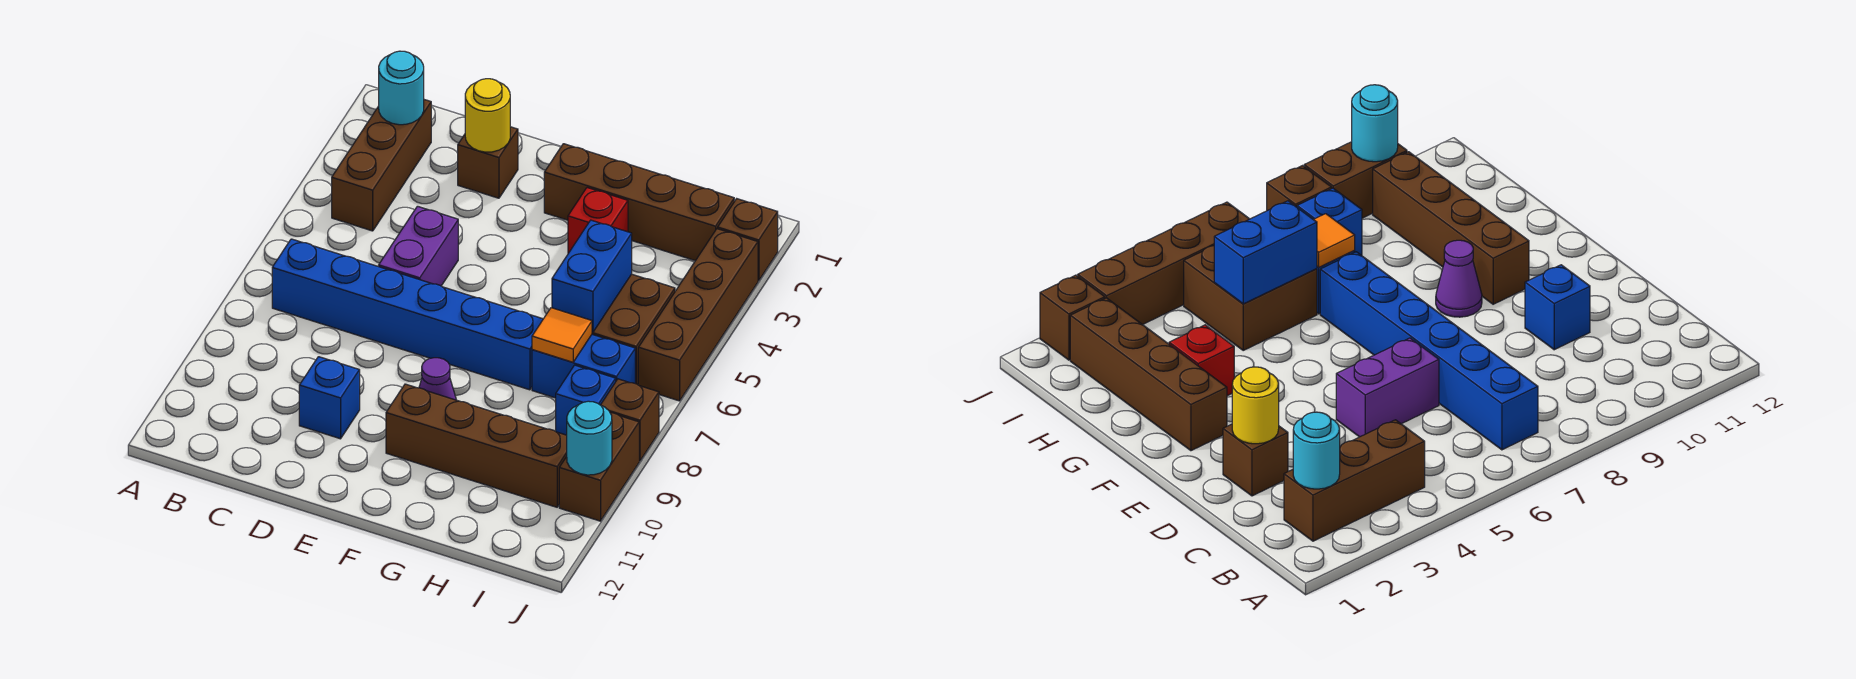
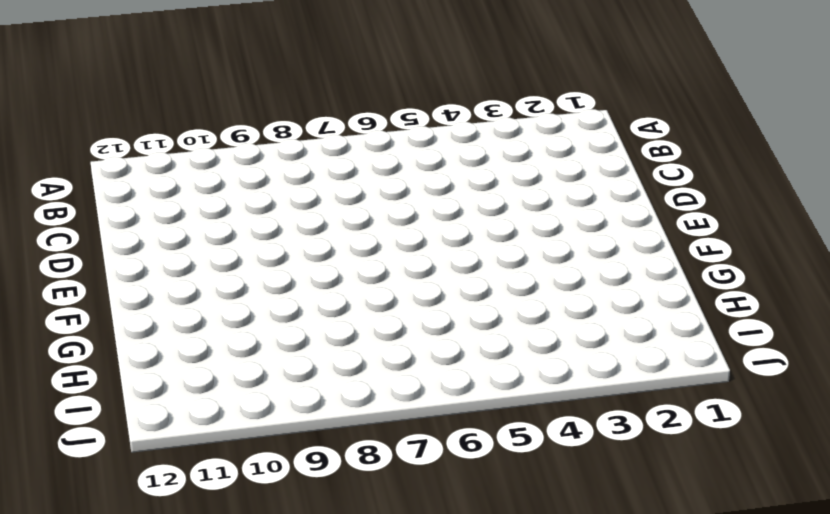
none -> brown 1x3 brick [332,100,431,231]
none -> blue 1x6 brick [272,239,543,390]
none -> brown 1x1 brick [458,127,518,198]

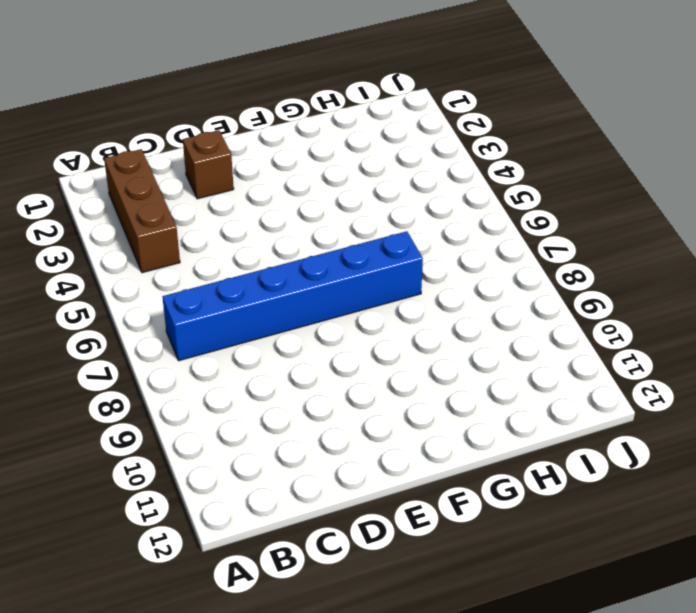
none -> purple 1x2 brick [379,206,458,286]
none -> blue 1x1 brick [299,357,360,439]
none -> brown 1x4 brick [544,144,734,261]

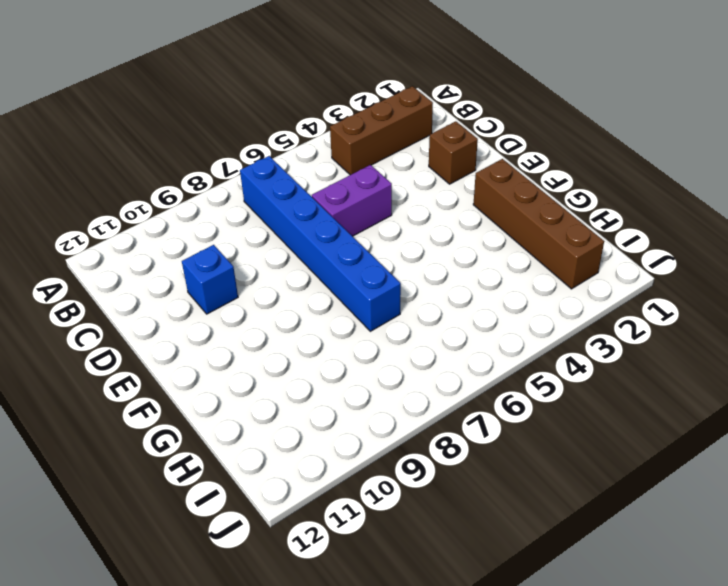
none -> purple 1x1 cone [419,358,456,400]
none -> brown 1x4 brick [386,384,567,507]
none -> red 1x1 brick [568,188,628,253]

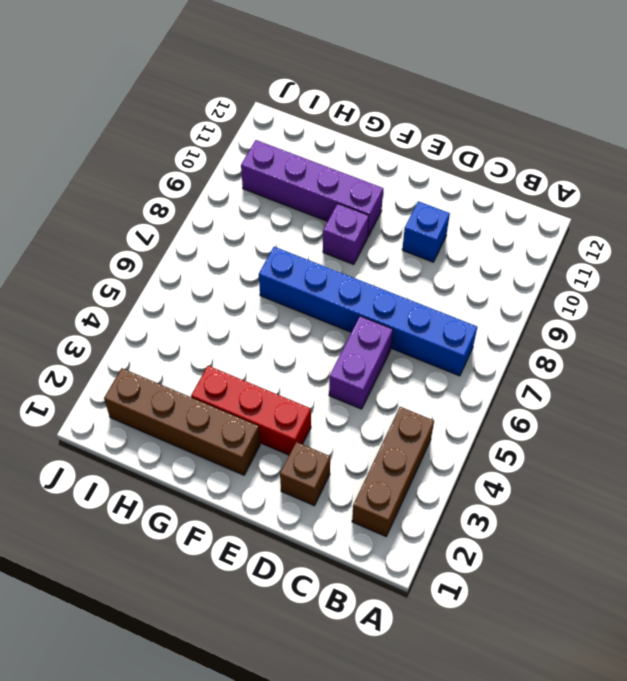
red 1x3 brick [191,366,311,455] -> red 1x1 brick [568,188,628,253]
purple 1x1 brick [323,204,369,265] -> purple 1x1 cone [419,358,456,400]
purple 1x4 brick [241,140,383,236] -> brown 1x4 brick [386,384,567,507]
none -> brown 2x2 brick [592,274,675,385]
none -> blue 1x2 brick [532,334,635,398]
none -> blue 1x1 brick [556,365,616,435]

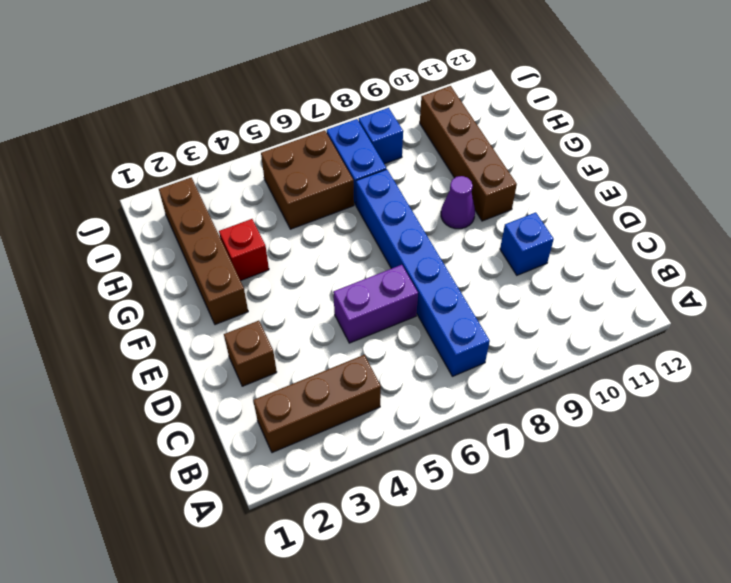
none -> brown 1x1 brick [718,199,778,281]
none -> brown 1x4 brick [638,229,758,401]
none -> brown 1x1 brick [601,379,659,461]

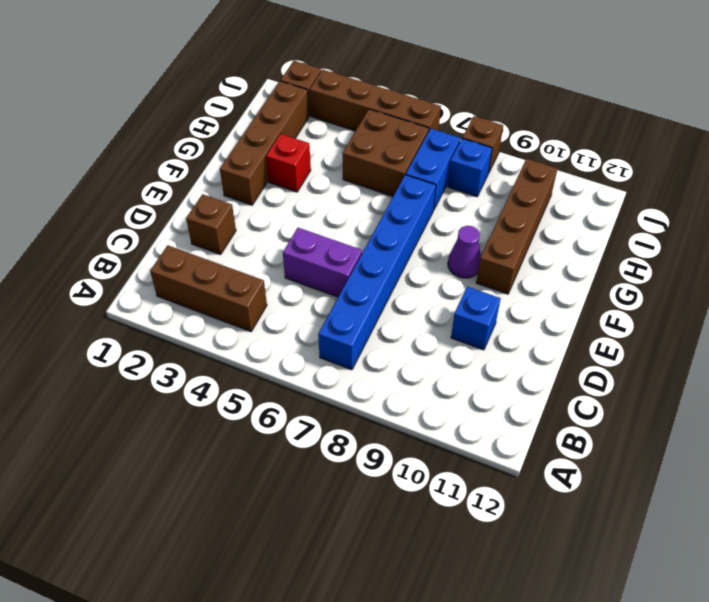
none -> brown 1x2 brick [559,413,639,521]
none -> cyan 1x1 round brick [379,51,424,125]
none -> yellow 1x1 round brick [465,79,510,152]

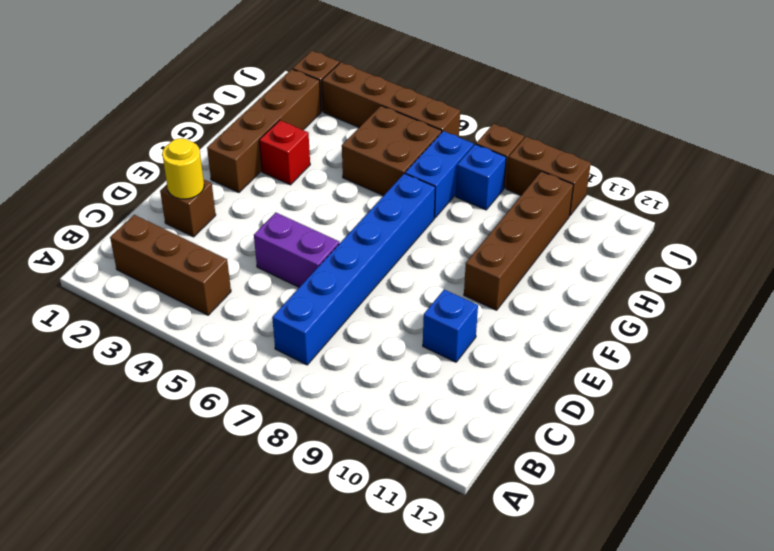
none -> purple 1x1 cone [419,358,456,400]
none -> cyan 1x1 round brick [379,51,424,125]
none -> blue 1x2 brick [552,220,632,332]

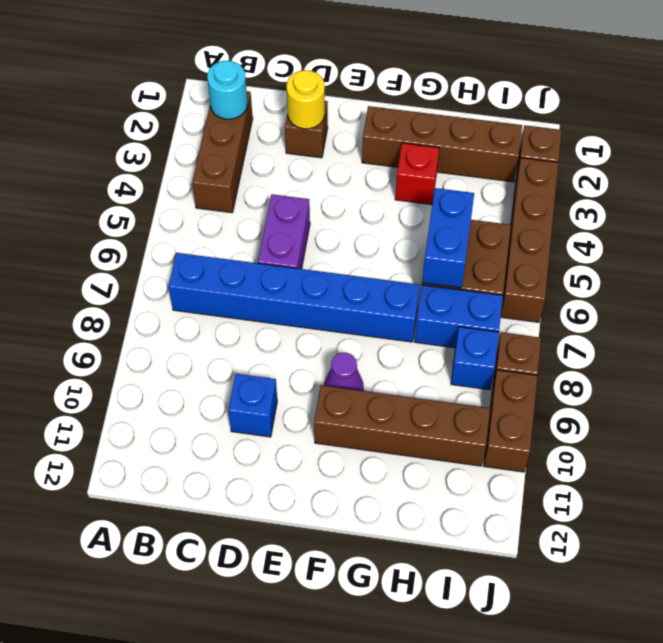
none -> orange 1x1 tile [532,308,592,362]
none -> cyan 1x1 round brick [567,401,612,475]

